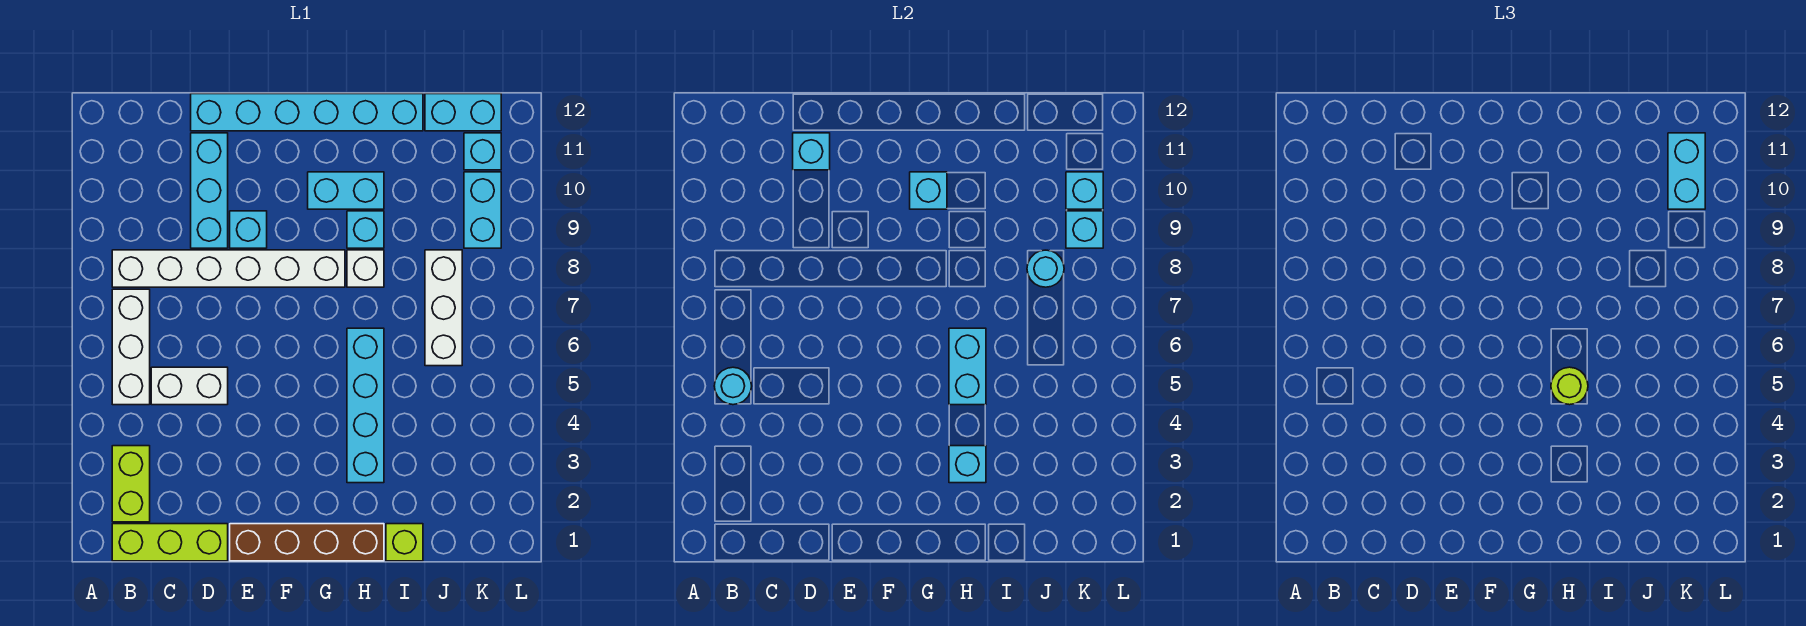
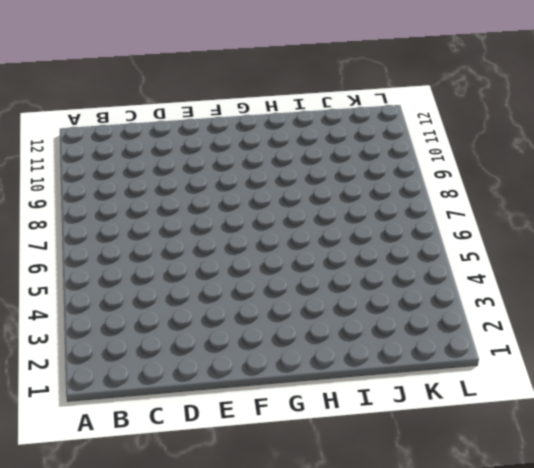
none -> lime 1x3 brick [112,524,228,561]
none -> lime 1x2 brick [112,446,150,522]
none -> white 1x3 brick [112,289,150,405]

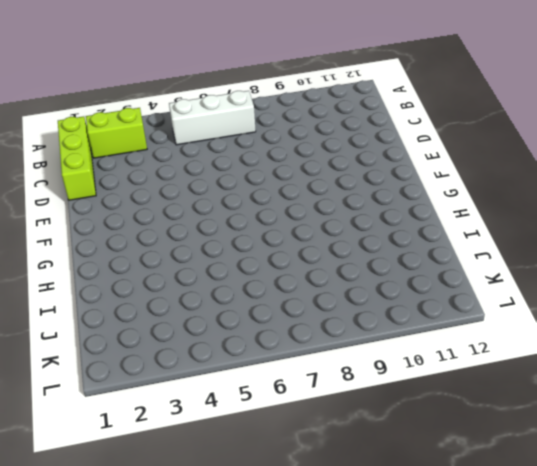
none -> white 1x6 brick [112,250,345,287]
none -> white 1x2 brick [151,367,228,405]
none -> cyan 1x3 brick [191,133,228,248]

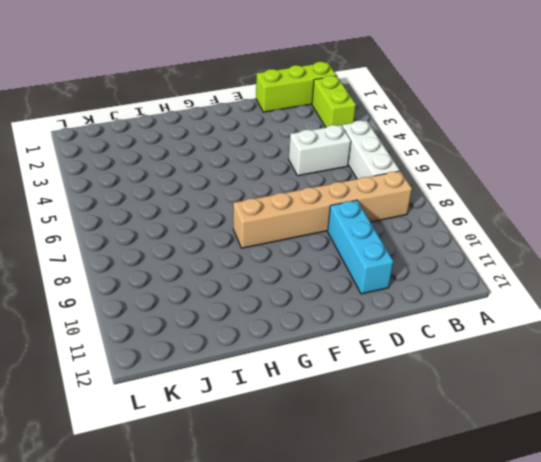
tan 1x6 brick [233,171,412,248] -> white 1x6 brick [112,250,345,287]
none -> cyan 1x6 brick [191,94,423,131]
none -> brown 1x4 brick [230,524,384,561]
none -> cyan 1x1 brick [230,211,267,248]

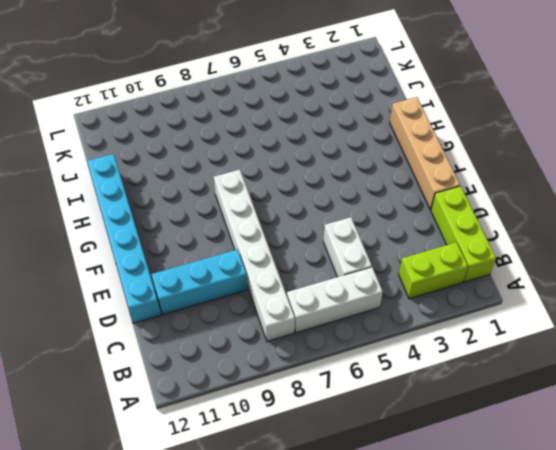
tan 1x4 brick [390,97,460,210] -> brown 1x4 brick [230,524,384,561]
none -> cyan 1x1 brick [230,211,267,248]
none -> cyan 1x2 brick [308,172,384,209]
none -> cyan 1x4 brick [347,328,384,483]

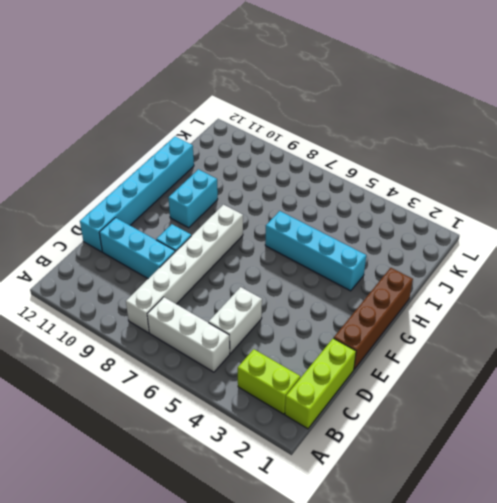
none -> white 1x1 brick [347,250,384,287]
none -> cyan 1x1 brick [347,211,384,248]
none -> lime 1x1 brick [386,524,423,561]

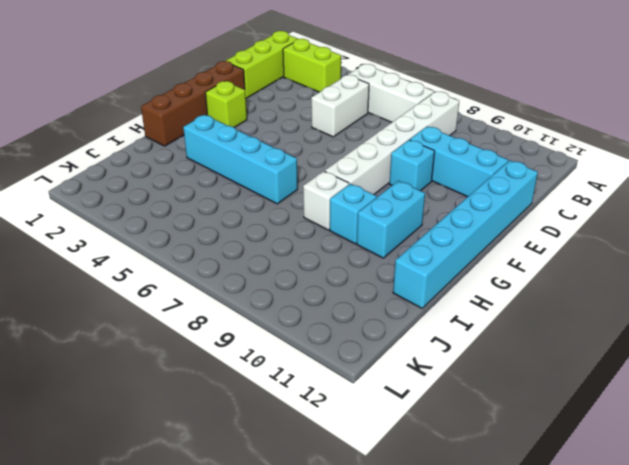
lime 1x1 brick [205,81,247,127] -> lime 1x1 brick moved to [386,524,423,561]
none -> white 1x3 brick [425,250,462,366]
none -> cyan 1x2 brick [425,94,501,131]
none -> cyan 1x2 brick [464,172,501,248]

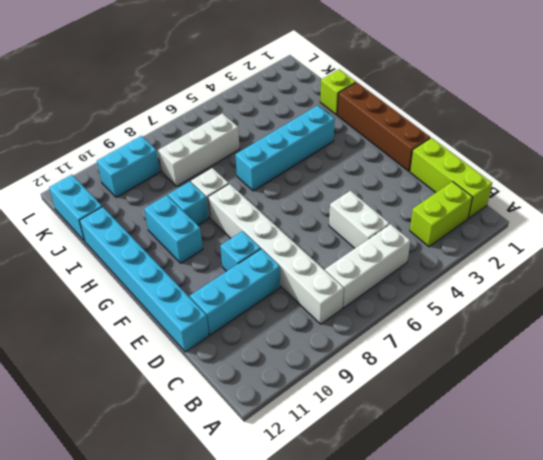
none -> cyan 1x1 brick [464,133,501,170]
none -> cyan 1x1 round brick [714,367,752,405]
none -> cyan 1x1 brick [793,133,830,170]

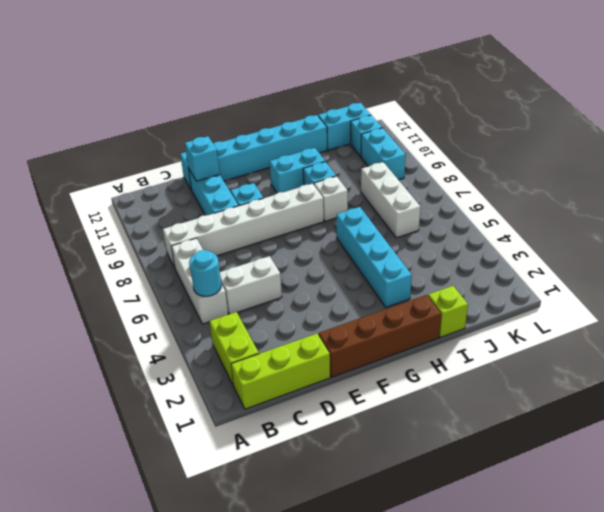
none -> cyan 1x1 brick [910,172,947,209]
none -> cyan 1x1 brick [949,446,986,483]
none -> cyan 1x2 brick [949,328,986,405]

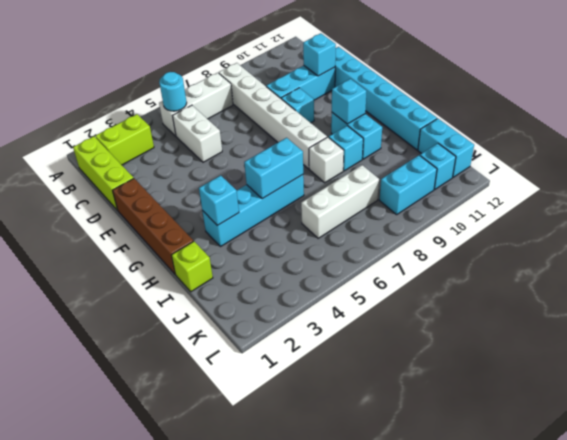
none -> cyan 1x1 round brick [1027,250,1064,287]
none -> cyan 1x1 brick [1066,211,1103,248]
none -> cyan 1x1 brick [1066,172,1103,209]

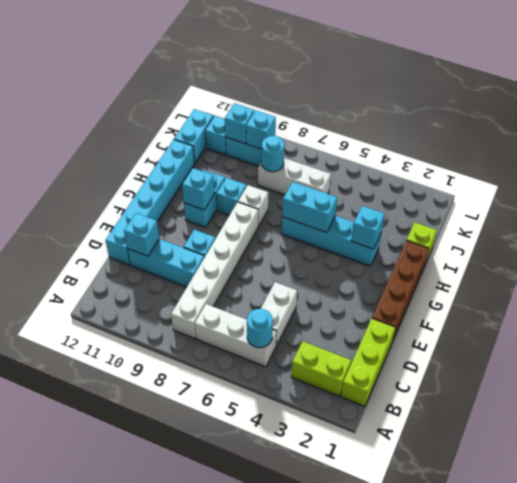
none -> lime 1x1 round brick [1551,367,1588,405]
none -> cyan 1x2 brick [1668,133,1705,209]

